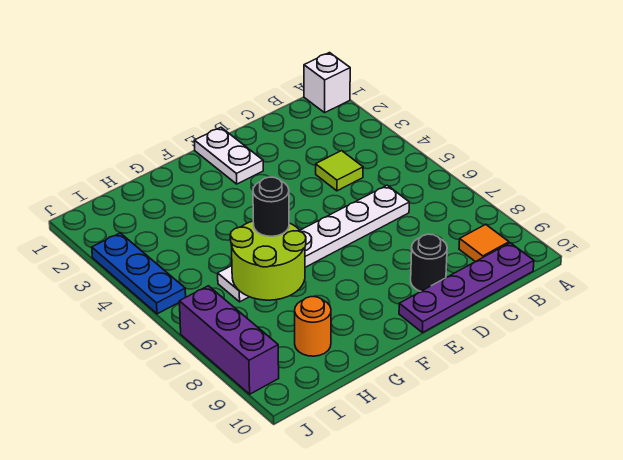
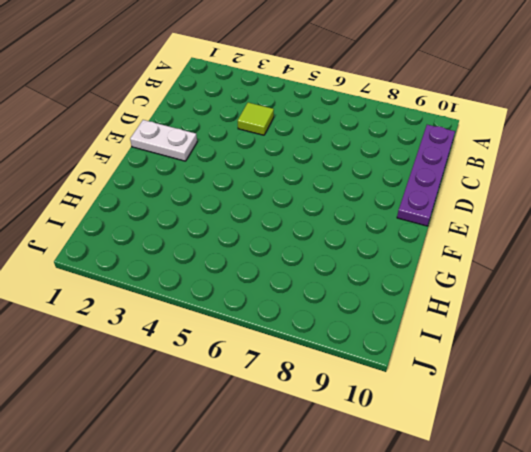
none -> white 1x1 brick [304,53,350,113]
none -> orange 1x1 tile [459,224,509,262]
none -> white 1x6 plate [218,185,409,302]

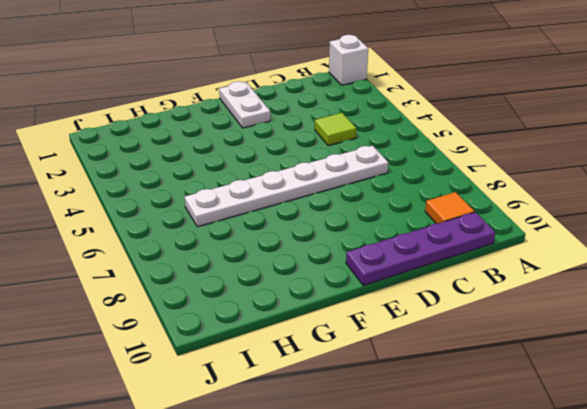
none -> black 1x1 round brick [411,234,447,291]
none -> orange 1x1 round brick [295,297,331,356]
none -> blue 1x3 plate [92,233,186,314]

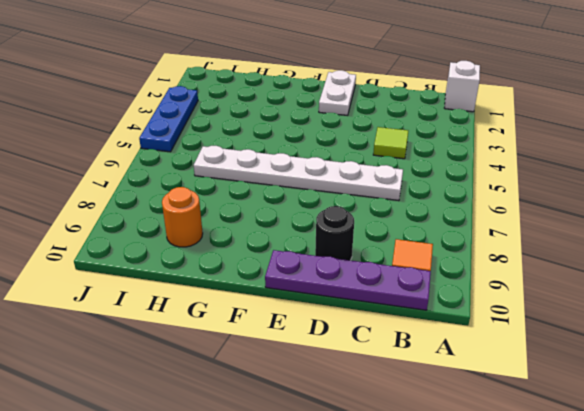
none -> purple 1x3 brick [179,286,279,394]
none -> lime 2x2 round brick [230,221,306,300]
none -> black 1x1 round brick [253,177,289,236]

